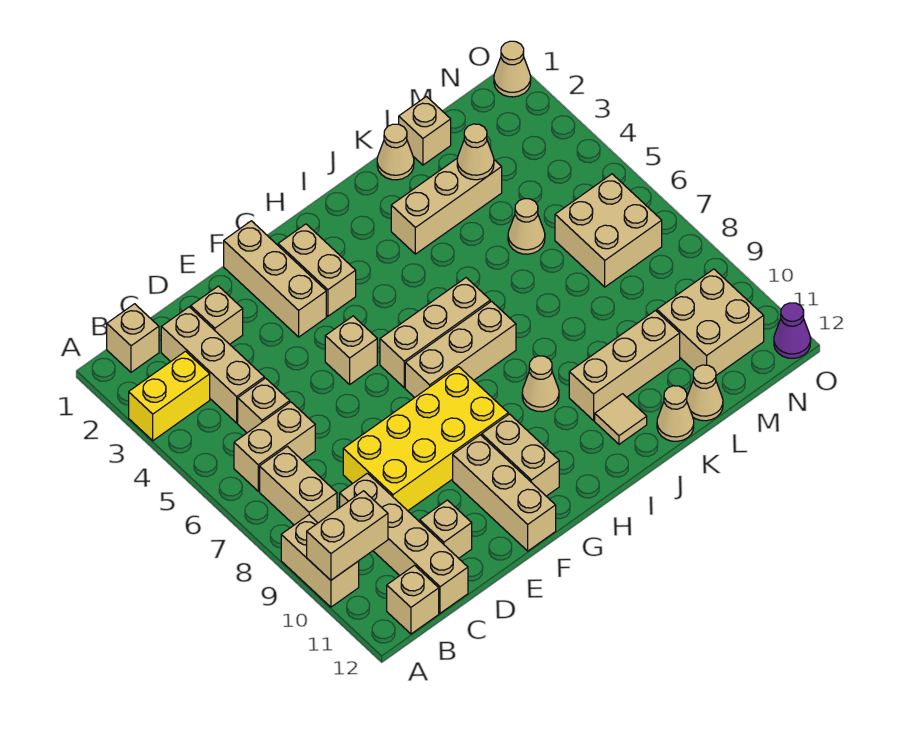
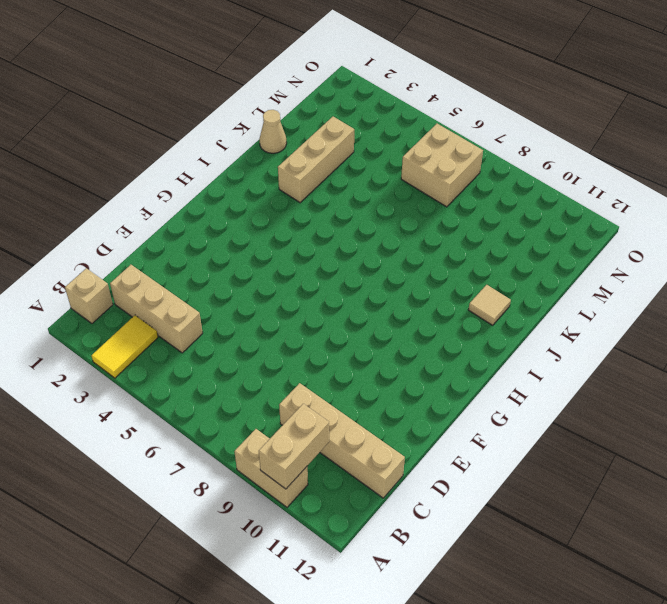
yellow 1x2 tile [91,315,158,378] -> yellow 1x2 brick [129,351,210,441]
none -> tan 1x2 brick [234,402,315,491]
none -> tan 1x2 brick [260,446,337,525]
none -> tan 1x1 brick [387,565,439,634]
none -> tan 1x1 brick [238,378,290,433]

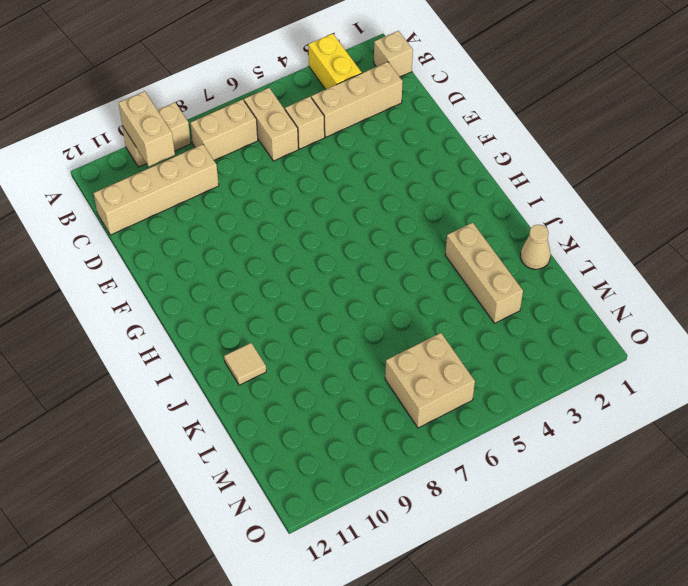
none -> tan 1x1 brick [387,565,439,634]
none -> tan 1x1 brick [191,286,243,344]
none -> yellow 2x4 brick [343,367,508,511]
none -> tan 1x1 brick [420,500,472,558]

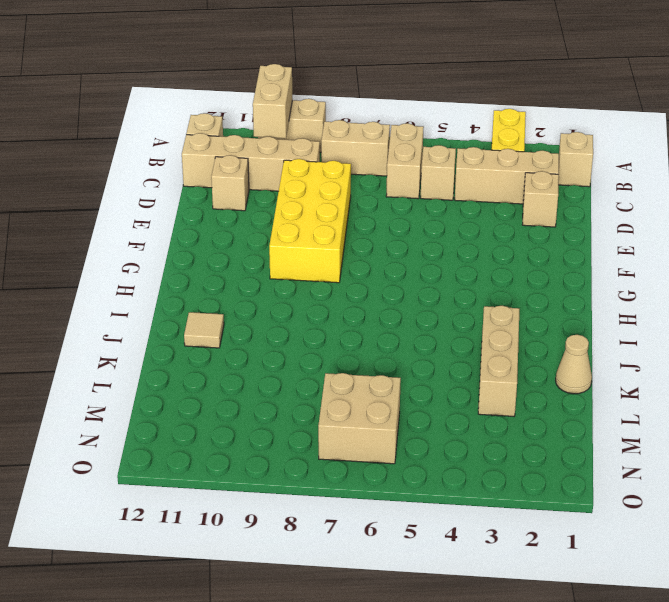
none -> tan 1x3 brick [224,221,326,337]
none -> tan 1x1 brick [325,316,377,384]
none -> tan 1x3 brick [453,435,556,551]
none -> tan 1x2 brick [278,224,356,316]

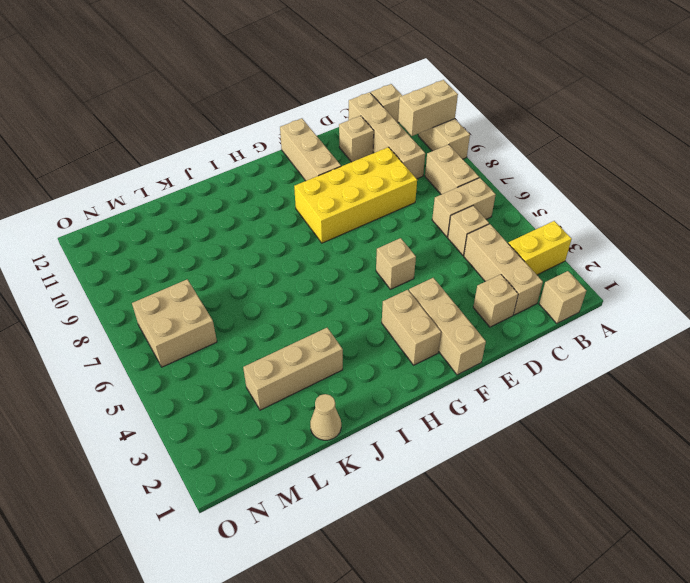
none -> tan 1x3 brick [380,278,490,388]
none -> tan 1x3 brick [405,301,516,398]
none -> tan 1x2 brick [482,414,559,496]
none -> tan 1x1 cone [522,356,559,412]

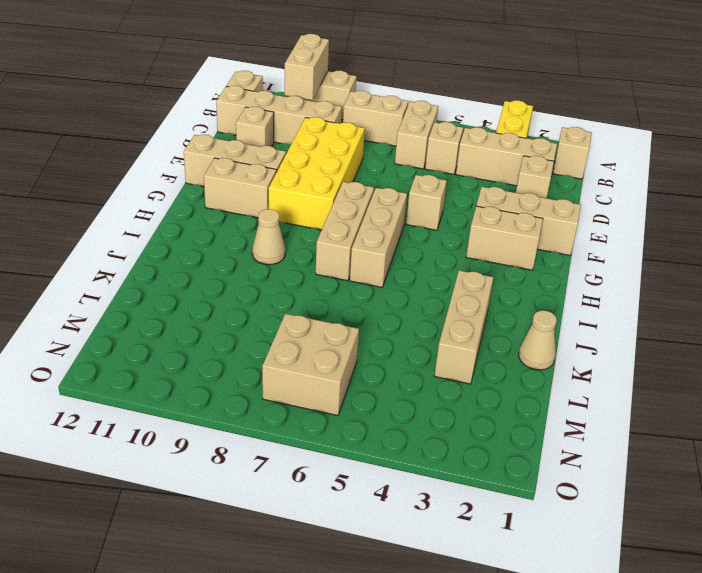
none -> tan 1x3 brick [569,311,680,420]
none -> tan 1x1 tile [595,394,647,444]
none -> tan 1x1 cone [657,386,694,441]
none -> tan 1x1 brick [399,97,451,165]

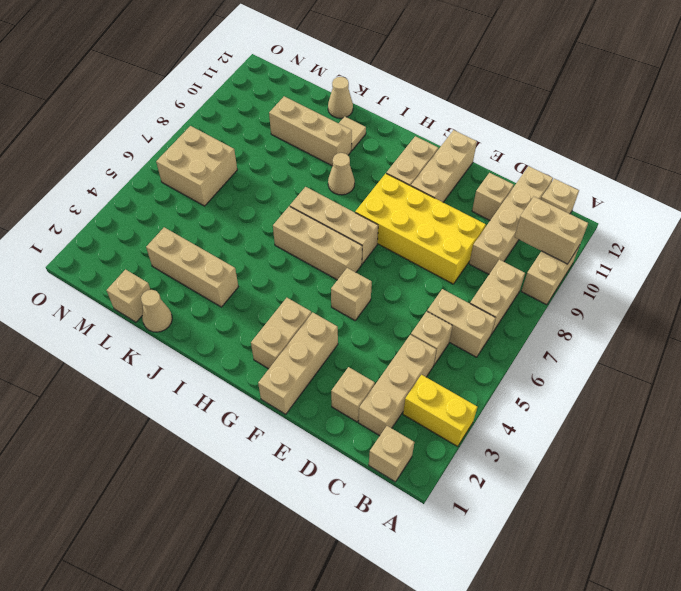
none -> tan 1x1 cone [508,199,545,254]
none -> tan 1x1 cone [687,365,723,421]
none -> tan 2x2 brick [657,269,764,375]
none -> tan 1x1 cone [494,41,531,97]

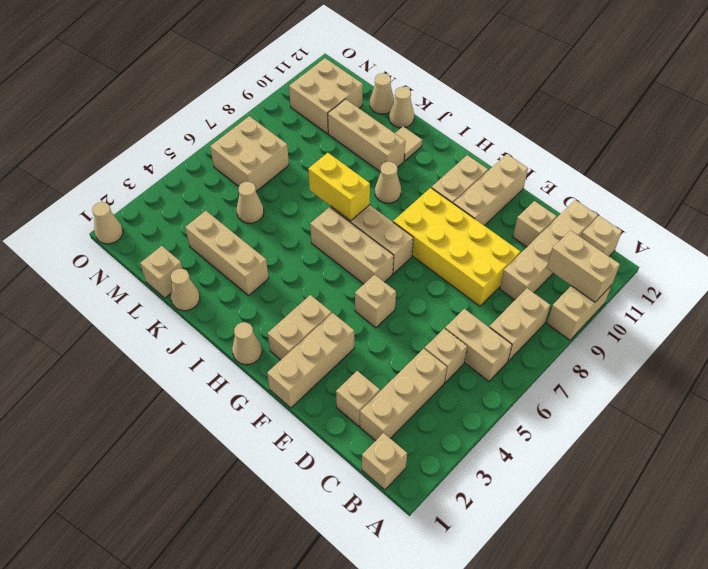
tan 1x1 cone [232,322,262,365] -> tan 1x1 cone moved to [457,124,494,180]
yellow 1x2 brick [308,153,370,221] -> yellow 1x2 brick moved to [129,351,210,441]
none -> purple 1x1 cone [774,303,811,358]

